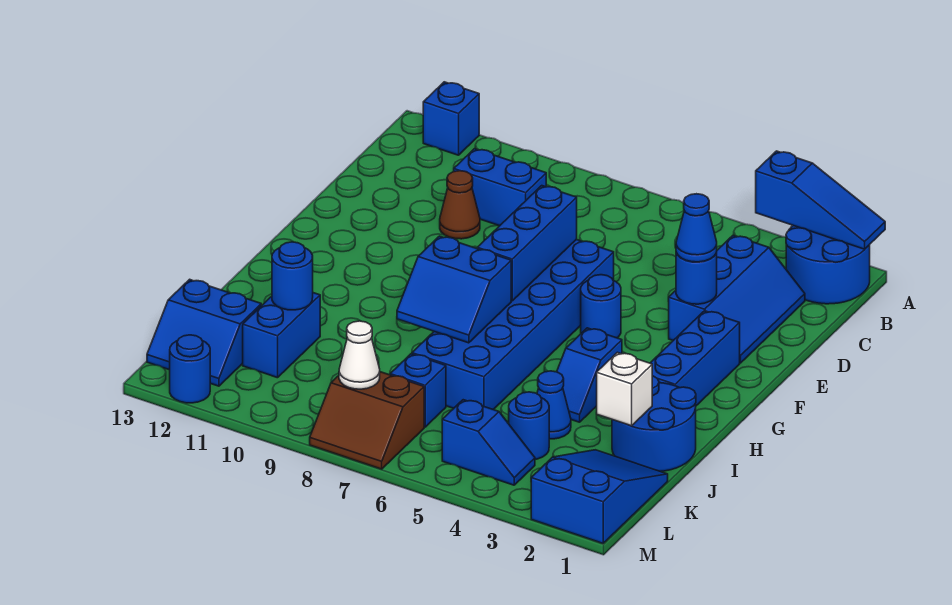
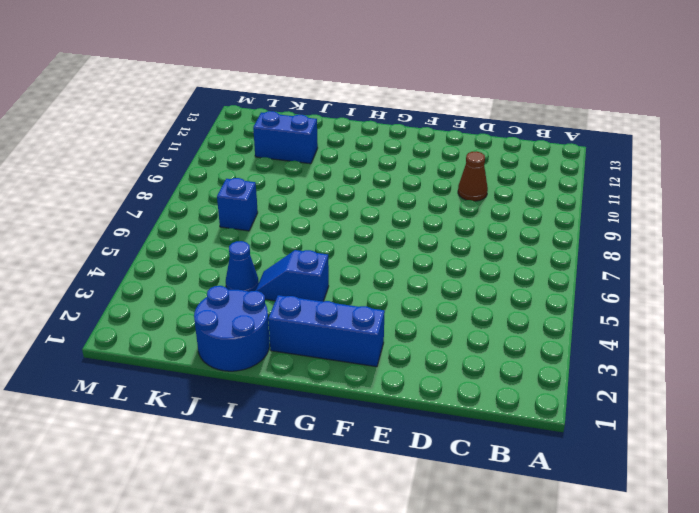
none -> blue 2x2 round brick [786,226,870,304]
none -> blue 1x1 brick [423,82,479,155]
none -> blue 2x3 slope [669,235,805,363]

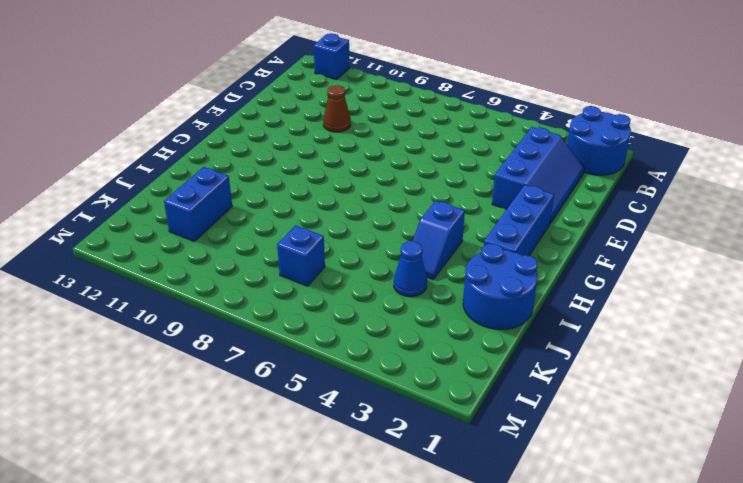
none -> blue 1x2 brick [454,149,546,226]
none -> blue 2x6 brick [412,239,614,410]
none -> blue 1x1 round brick [581,275,621,338]

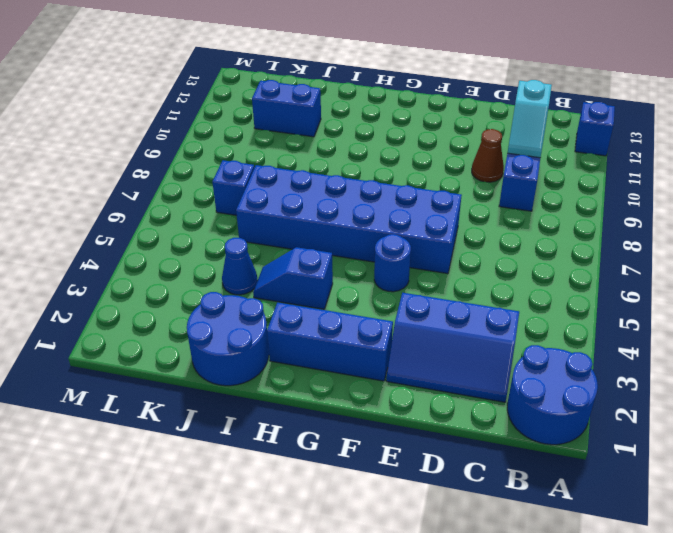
cyan 1x2 slope [508,80,552,158] -> none
none -> blue 2x3 slope [531,450,668,543]
none -> blue 1x1 round brick [509,392,549,459]
none -> blue 2x2 slope [147,279,261,386]

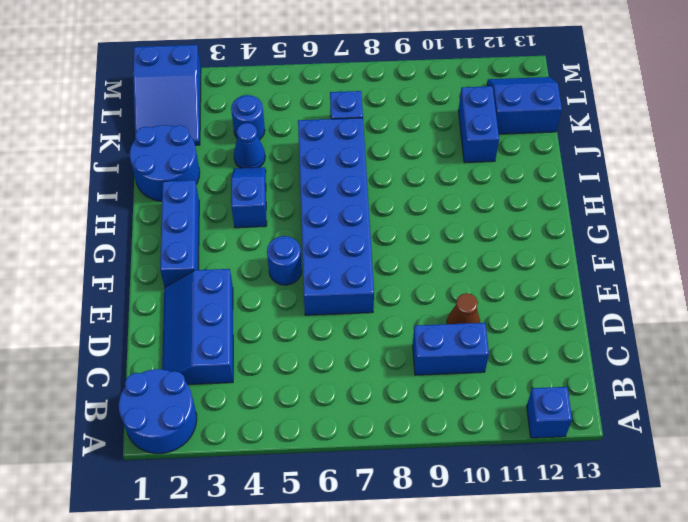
none -> blue 1x2 slope [442,400,535,485]
none -> brown 2x2 slope [310,372,424,469]
none -> blue 1x1 round brick [170,335,210,403]

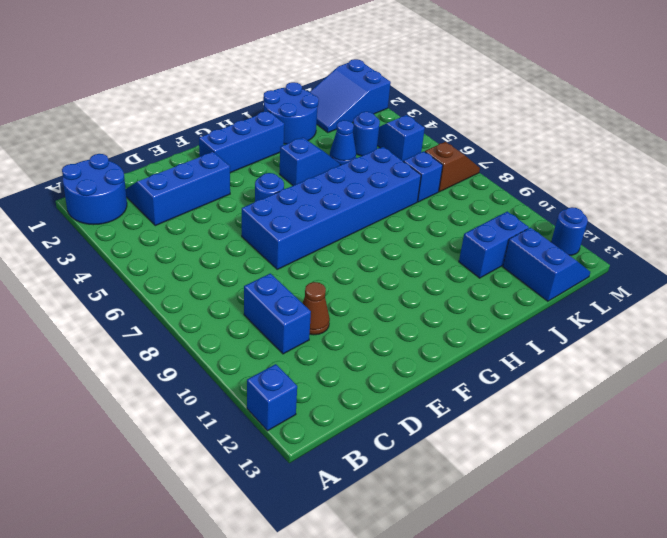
brown 1x2 slope [425,142,480,192] -> brown 2x2 slope [310,372,424,469]
none -> blue 1x3 slope [756,151,885,249]
none -> blue 1x1 round brick [676,253,717,304]
none -> blue 1x3 brick [477,186,577,301]

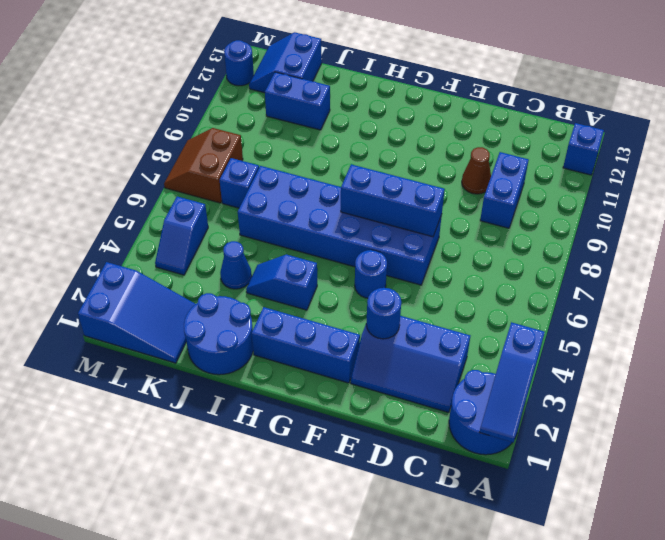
none -> blue 1x1 round brick [509,392,549,459]
none -> blue 2x2 slope [397,236,511,343]
none -> white 1x1 brick [597,352,652,426]

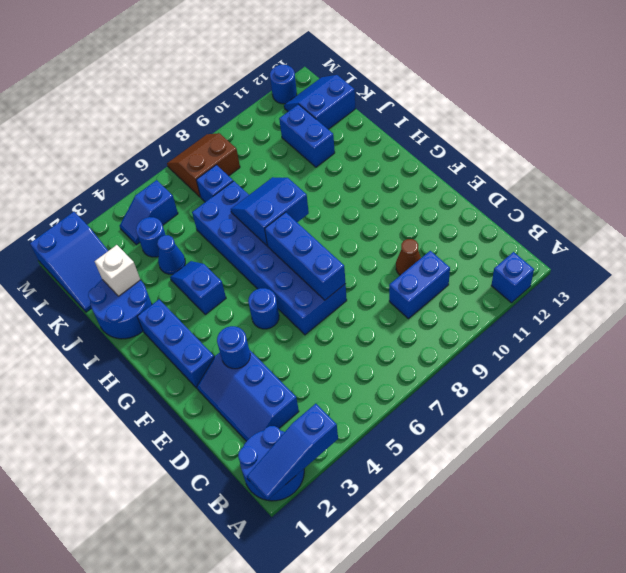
none -> blue 1x1 round brick [272,242,313,310]
none -> white 1x1 cone [339,321,380,389]
none -> blue 1x1 cone [676,194,717,262]

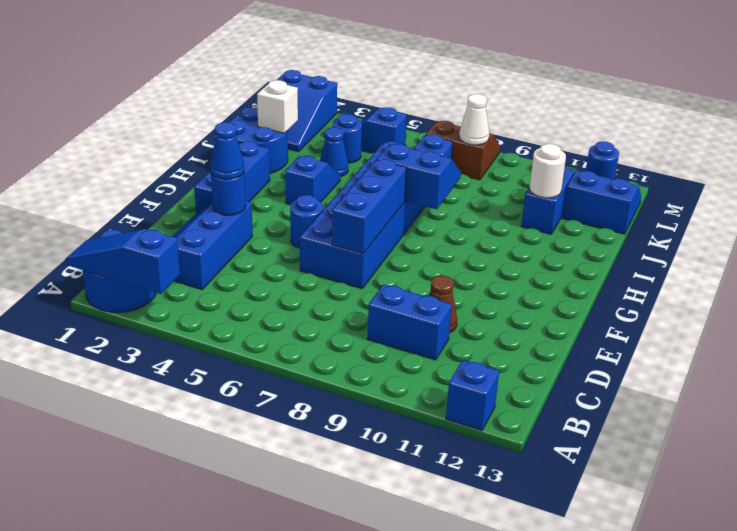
white 1x1 round brick [529,144,566,198] -> blue 1x1 round brick [272,242,313,310]

